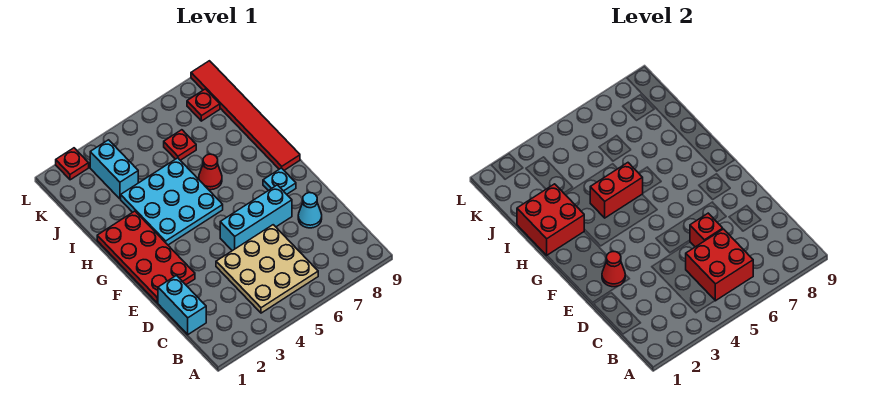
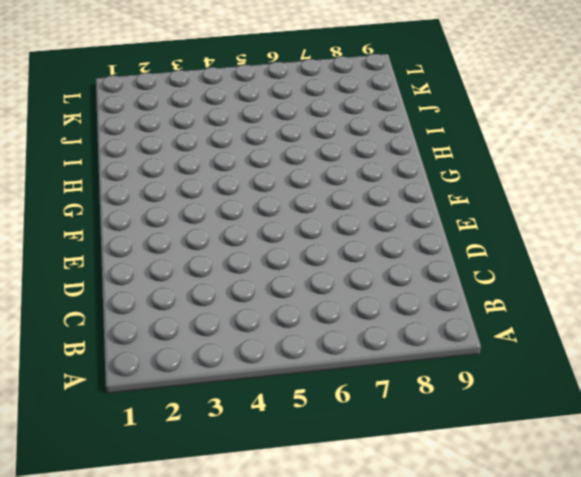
none -> tan 3x3 plate [216,225,318,313]
none -> cyan 1x2 brick [158,276,206,335]
none -> cyan 1x1 cone [298,193,322,228]

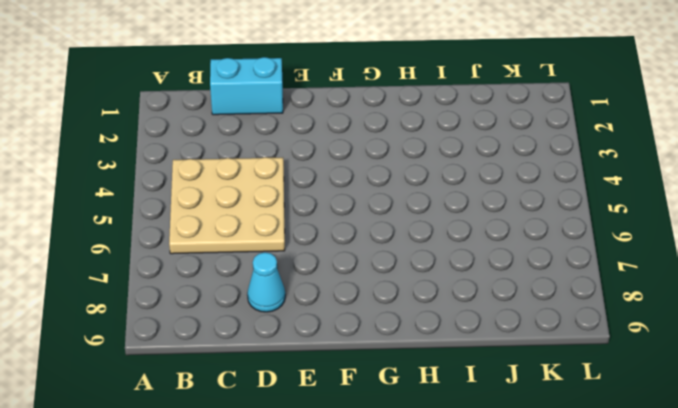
none -> red 2x4 plate [97,211,195,303]
none -> cyan 1x3 brick [220,185,292,251]
none -> cyan 1x1 plate [263,168,296,194]

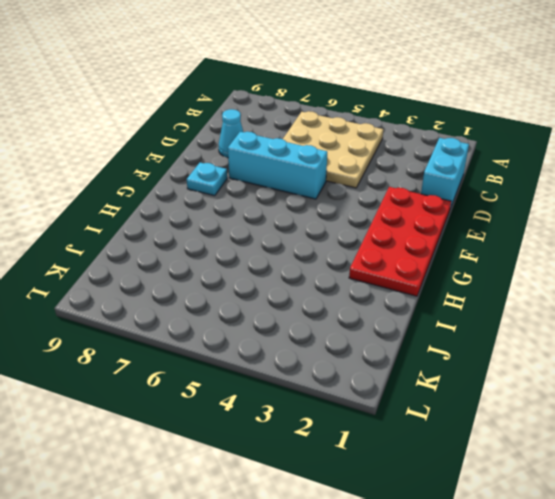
none -> cyan 3x3 plate [121,158,223,245]
none -> red 1x6 tile [191,61,300,170]
none -> red 1x1 cone [199,154,222,190]

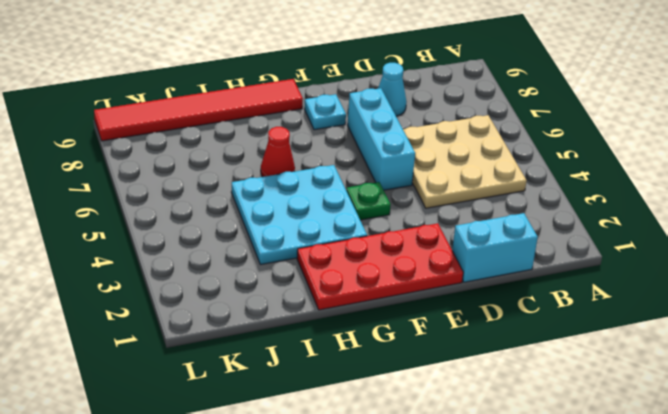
green 1x1 plate [346,182,391,220] -> none
none -> cyan 1x2 brick [90,140,138,199]
none -> red 1x1 plate [164,130,196,160]
none -> red 1x1 plate [187,89,220,121]

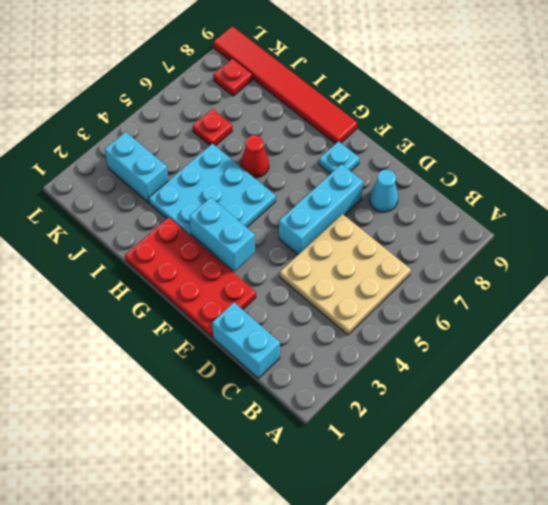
cyan 1x2 brick [189,197,255,271] -> none
none -> red 1x1 plate [56,148,89,180]
none -> red 2x2 brick [686,229,753,301]
none -> red 1x1 brick [690,213,723,247]

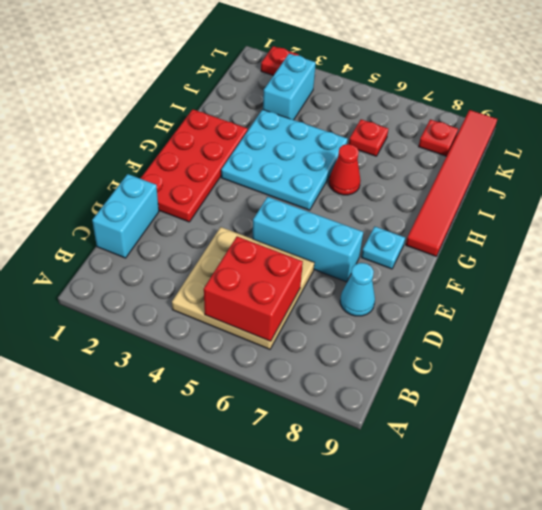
none -> red 1x1 brick [690,213,723,247]
none -> red 1x1 cone [602,252,625,287]
none -> red 2x2 brick [517,184,584,255]

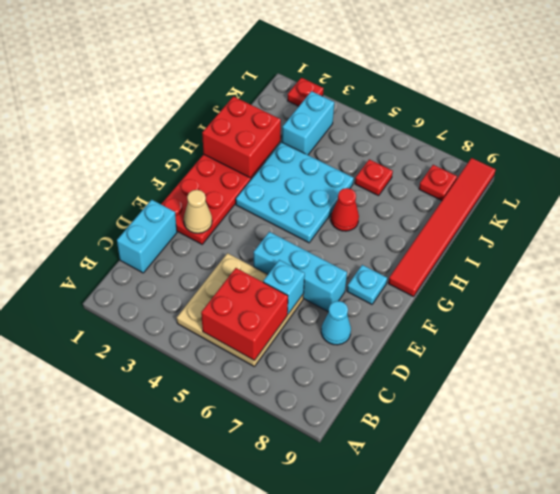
cyan 1x1 brick [263,260,305,314] -> red 1x1 brick [690,213,723,247]
tan 1x1 cone [184,190,212,233] -> red 1x1 cone [602,252,625,287]
none -> red 1x2 brick [590,163,643,218]

